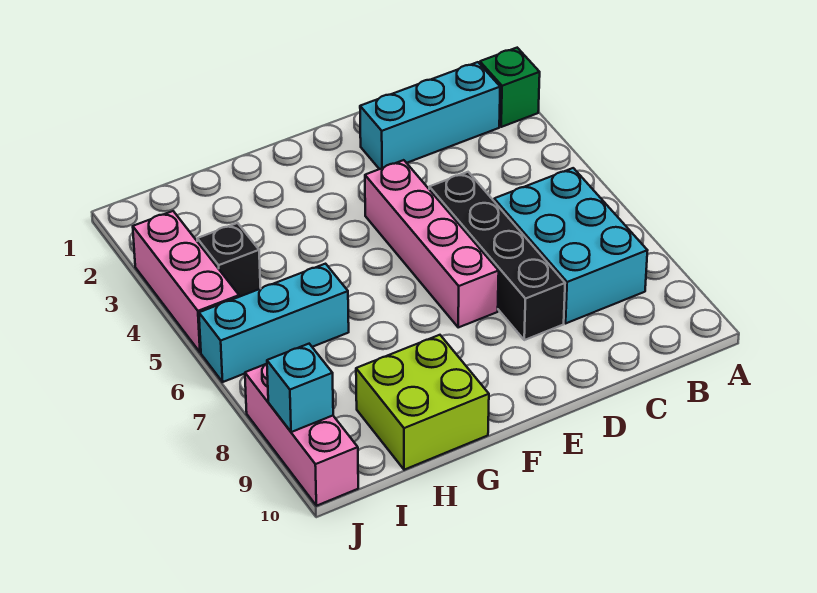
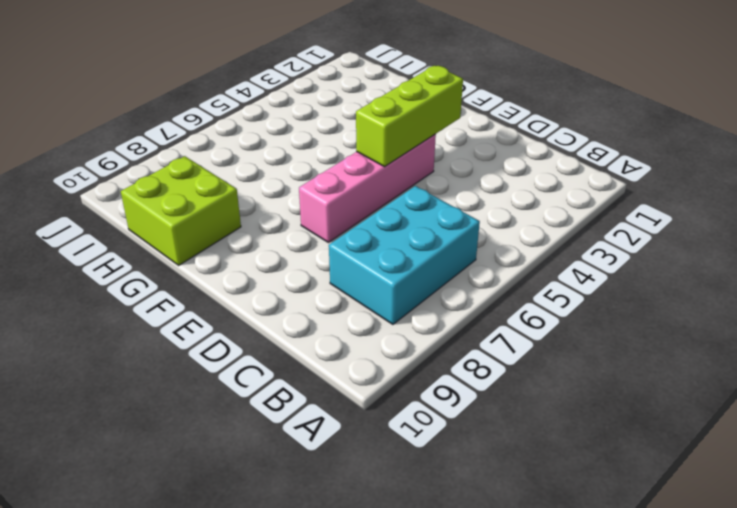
lime 1x3 brick [356,66,463,167] -> none
none -> green 1x1 brick [480,48,540,127]
none -> cyan 1x3 brick [360,62,500,169]

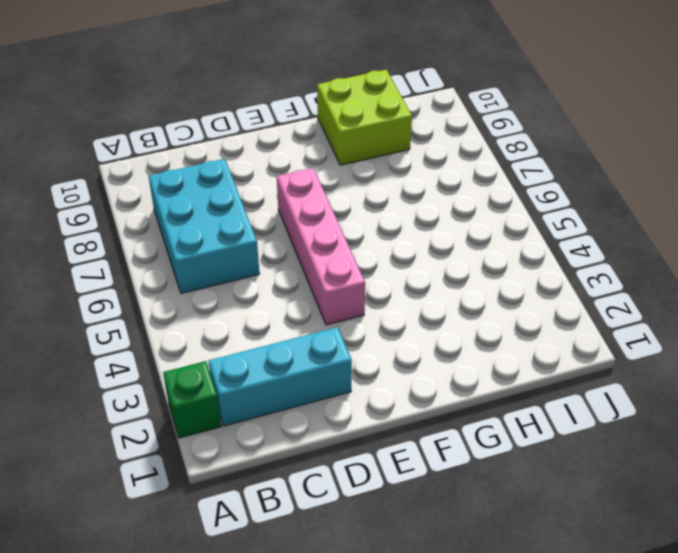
none -> black 1x4 brick [429,172,565,340]
none -> cyan 1x3 brick [199,264,349,382]

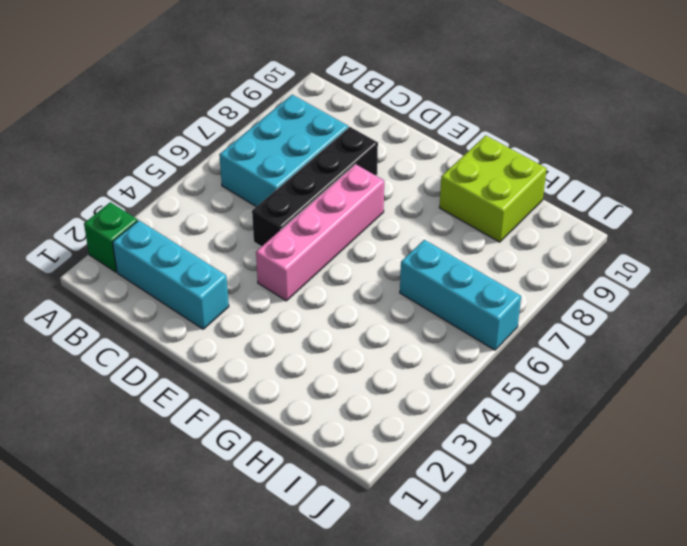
none -> black 1x1 brick [197,223,261,297]
none -> pink 1x3 brick [133,211,239,352]

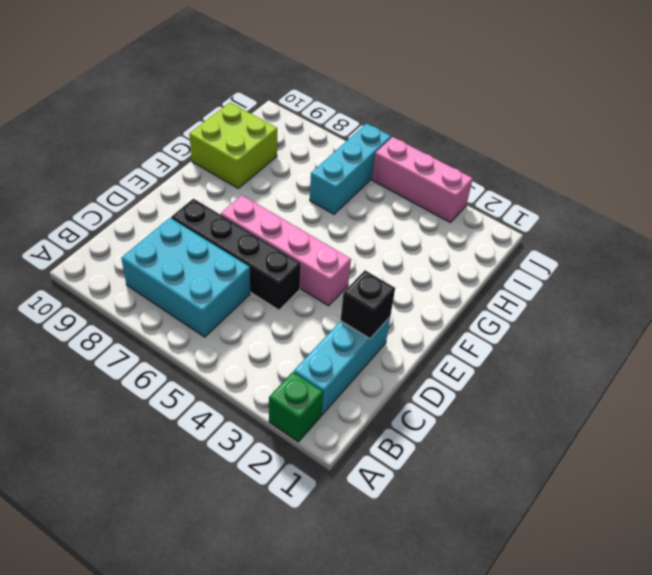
black 1x1 brick [341,270,395,339] -> black 1x1 brick moved to [197,223,261,297]
none -> pink 1x3 brick [245,364,358,506]
none -> cyan 1x1 brick [267,344,333,432]

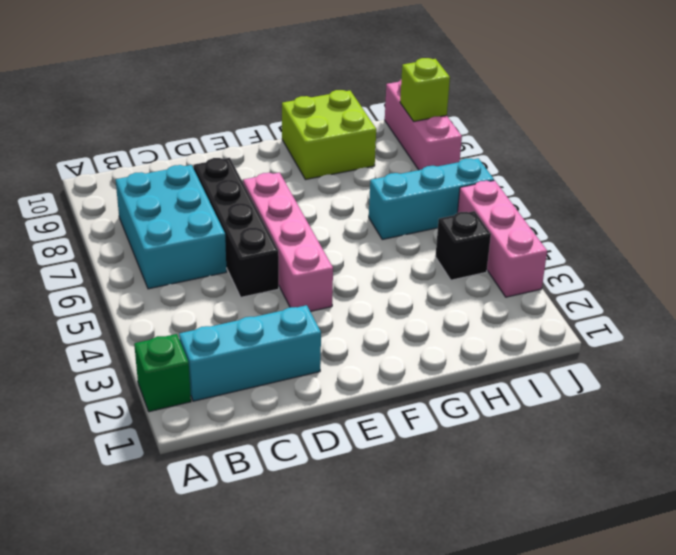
lime 1x1 brick [400,58,450,121] -> cyan 1x1 brick [267,344,333,432]

